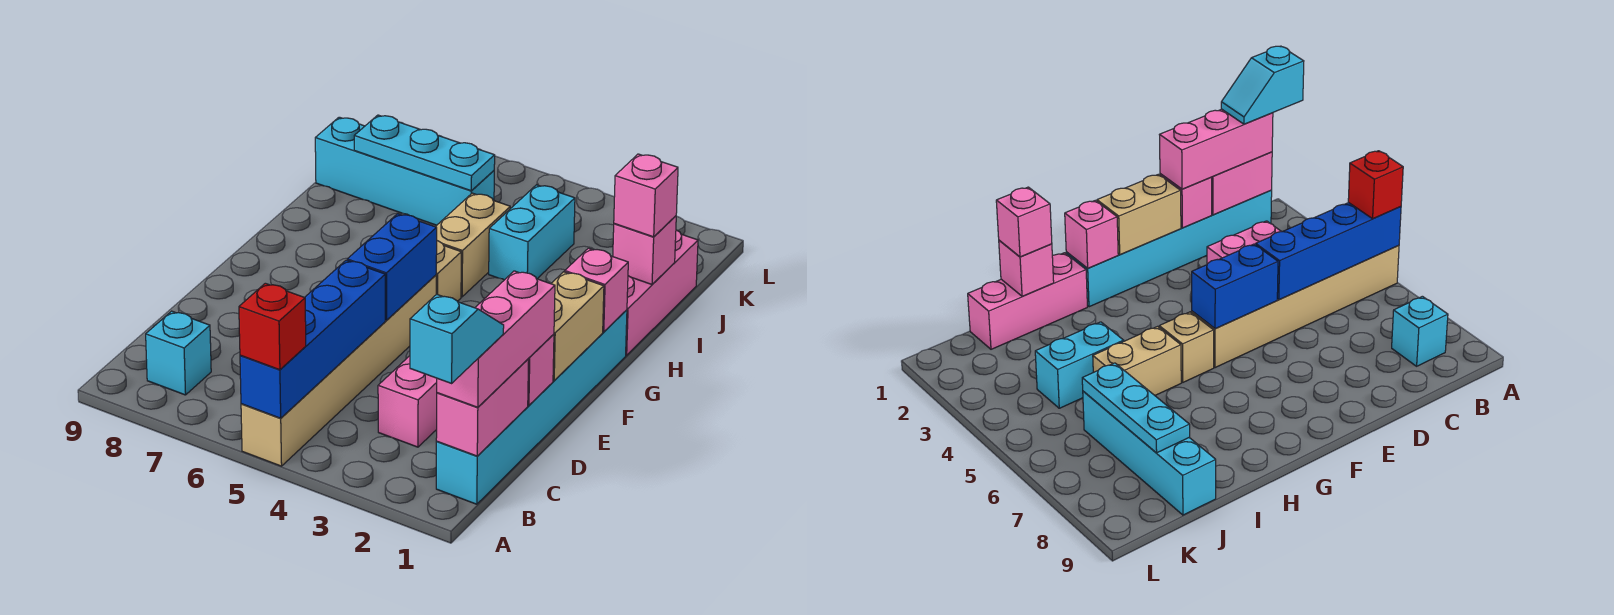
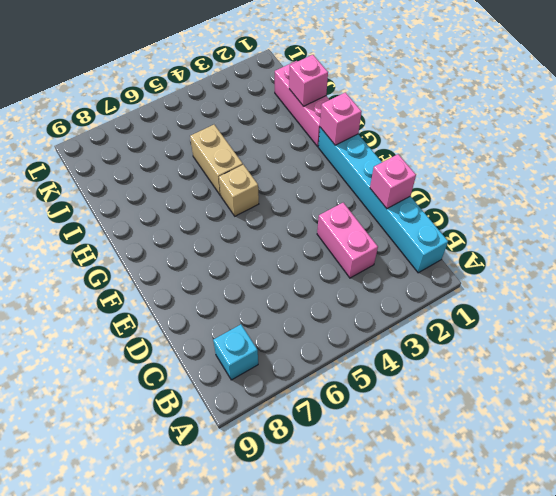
none -> tan 1x6 brick [241,275,436,466]
none -> cyan 1x2 brick [489,185,575,280]
none -> cyan 1x4 brick [315,117,494,225]

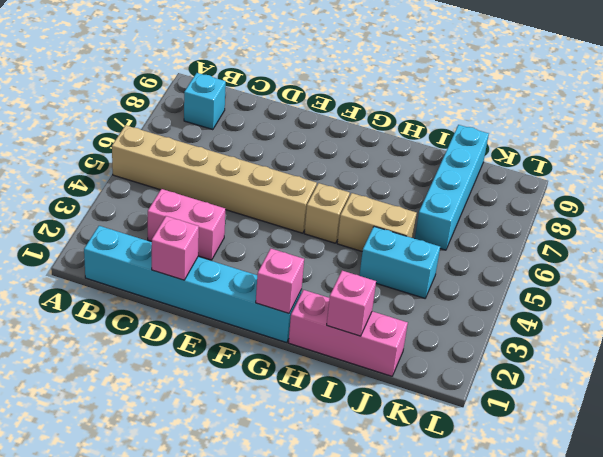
none -> blue 1x4 brick [240,260,385,418]
none -> pink 1x2 brick [436,359,529,456]
none -> tan 1x2 brick [551,272,604,381]

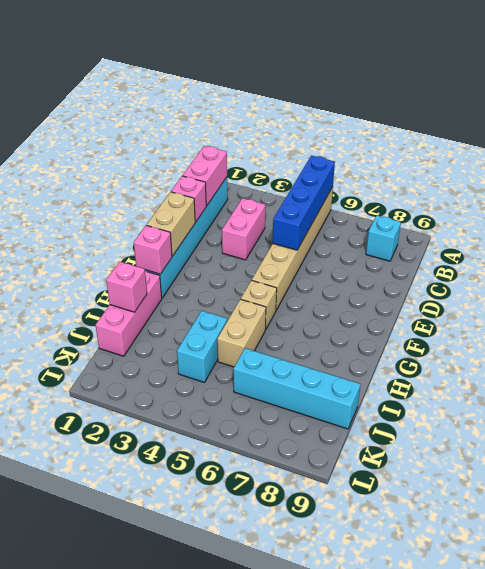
none -> blue 1x2 brick [347,214,437,320]
none -> cyan 1x3 plate [354,115,495,191]
none -> red 1x1 brick [239,283,306,370]

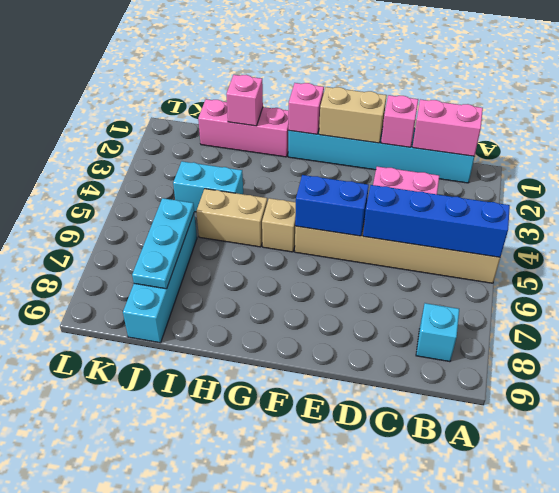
none -> red 1x1 brick [239,283,306,370]
none -> pink 1x3 brick [437,271,555,407]
none -> pink 1x1 brick [614,154,678,237]

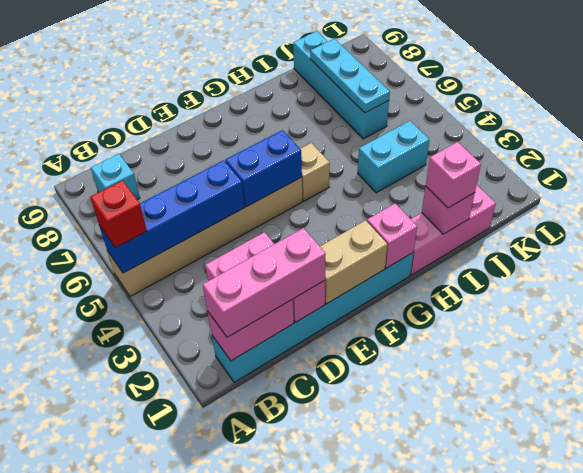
none -> tan 1x2 brick [436,193,510,297]
none -> cyan 1x2 slope [410,294,504,383]

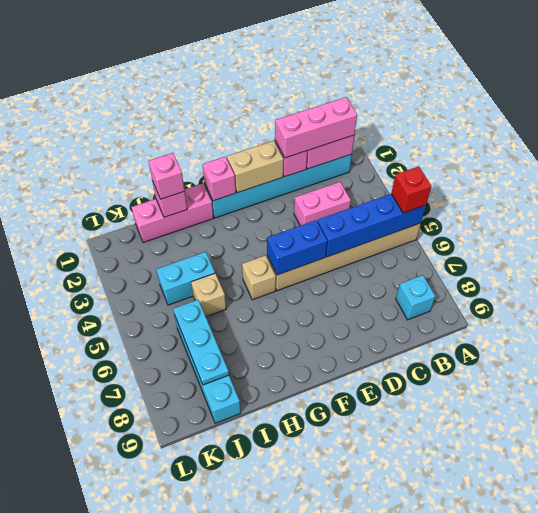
tan 1x1 brick [191,273,226,317] -> tan 1x2 brick [436,193,510,297]
none -> cyan 1x2 slope [410,294,504,383]

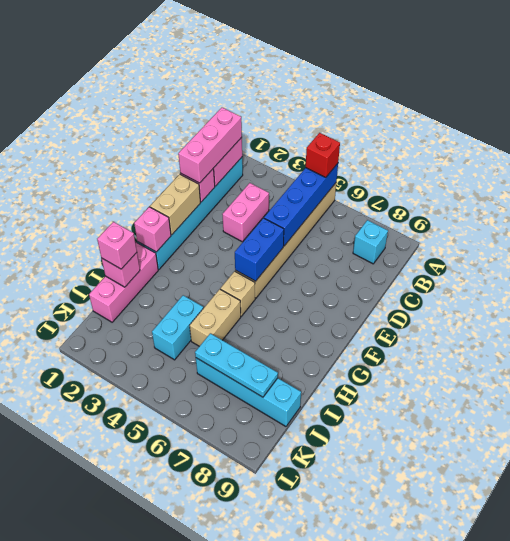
none -> cyan 1x2 slope [410,294,504,383]

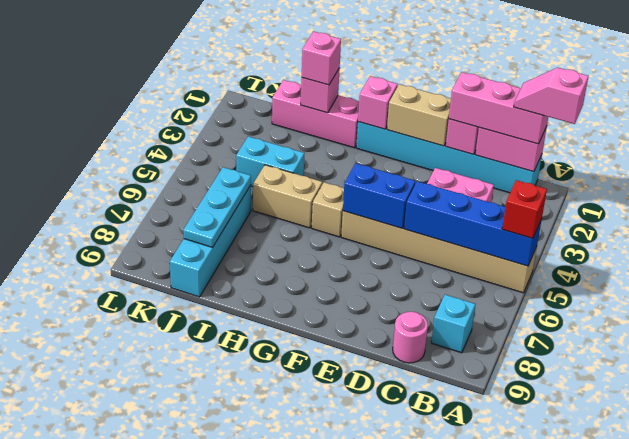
pink 1x2 slope [514,68,588,124] -> cyan 1x2 slope [410,294,504,383]
pink 1x1 round brick [393,312,428,363] -> none

